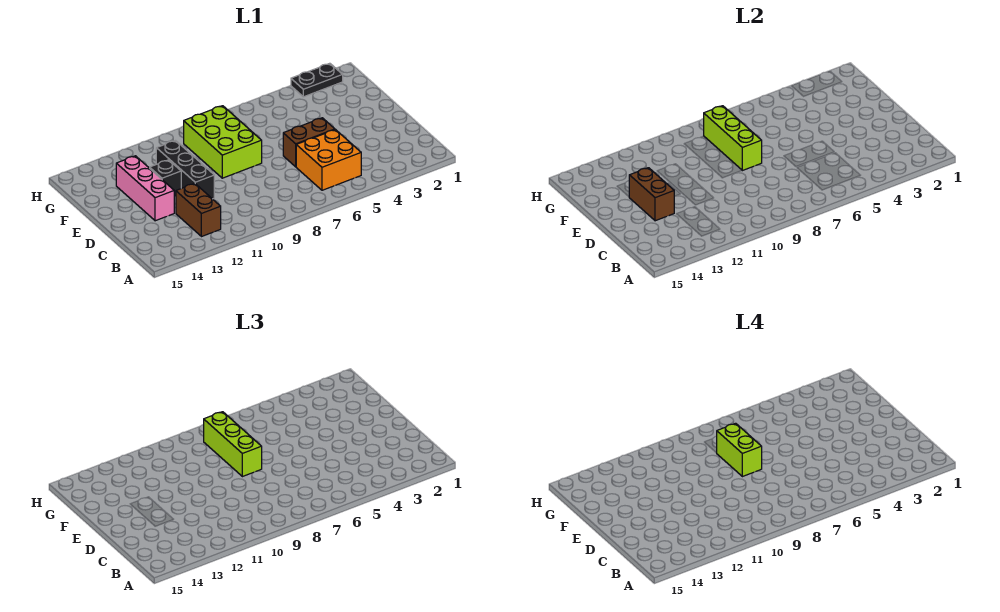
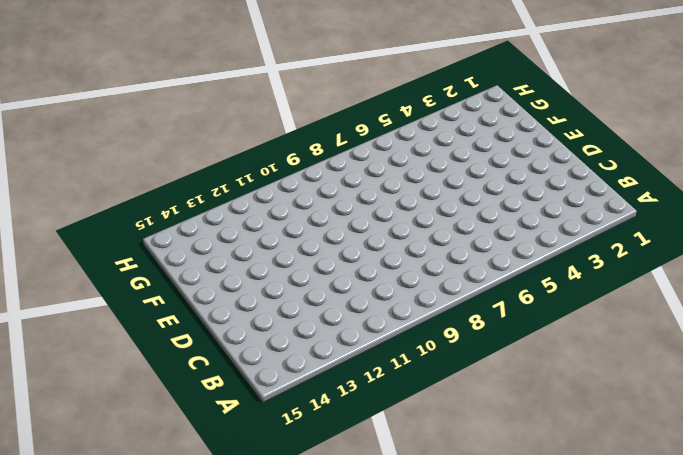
none -> orange 2x2 brick [296,130,361,190]
none -> brown 1x2 brick [176,183,221,237]
none -> brown 1x2 brick [283,118,335,167]

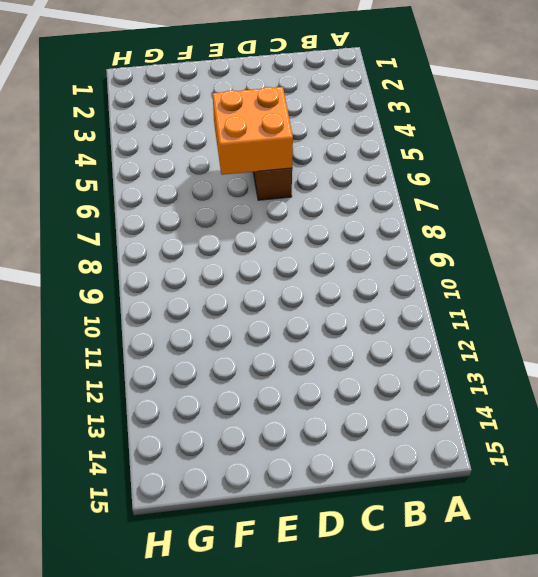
orange 2x2 brick [213,87,293,175] -> orange 2x2 brick moved to [296,130,361,190]
none -> brown 1x2 brick [176,183,221,237]
none -> black 1x3 brick [156,141,214,199]
none -> pink 1x3 brick [116,156,174,221]

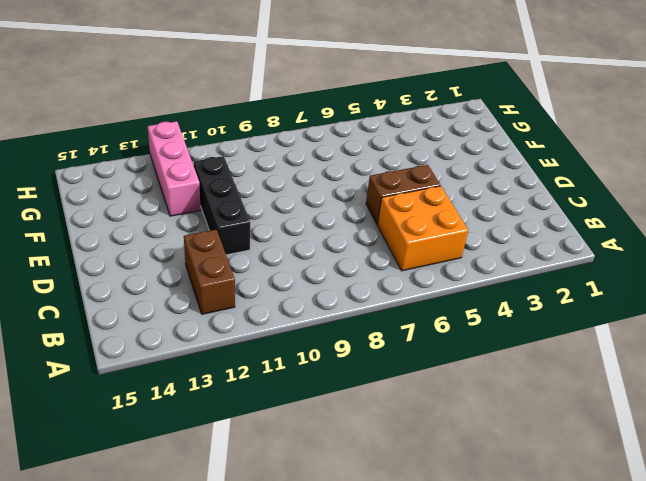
pink 1x3 brick [148,121,201,216] -> pink 1x3 brick moved to [116,156,174,221]
none -> lime 2x3 brick [184,106,262,178]
none -> black 1x1 brick [150,160,181,197]
none -> black 1x2 plate [291,63,343,97]

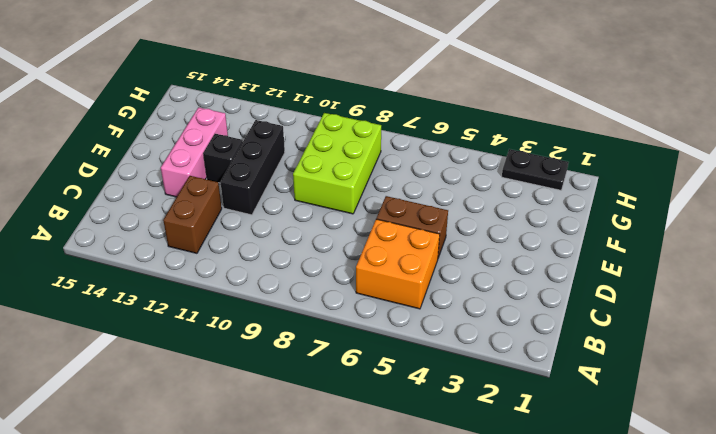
none -> brown 1x2 brick [629,168,674,221]
none -> lime 1x3 brick [704,106,762,171]
none -> lime 1x3 brick [204,412,262,477]

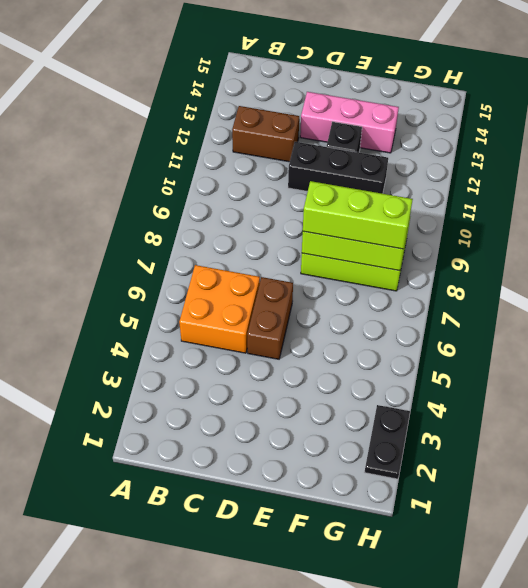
none -> brown 1x2 brick [629,168,674,221]
none -> lime 1x2 brick [717,423,762,477]

